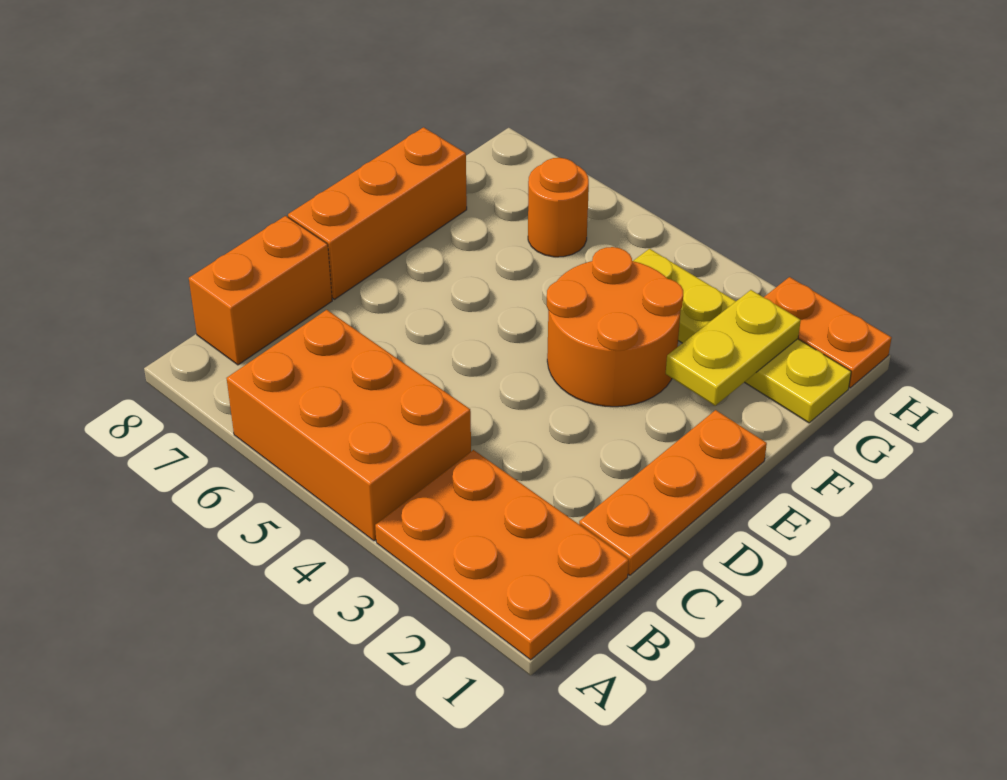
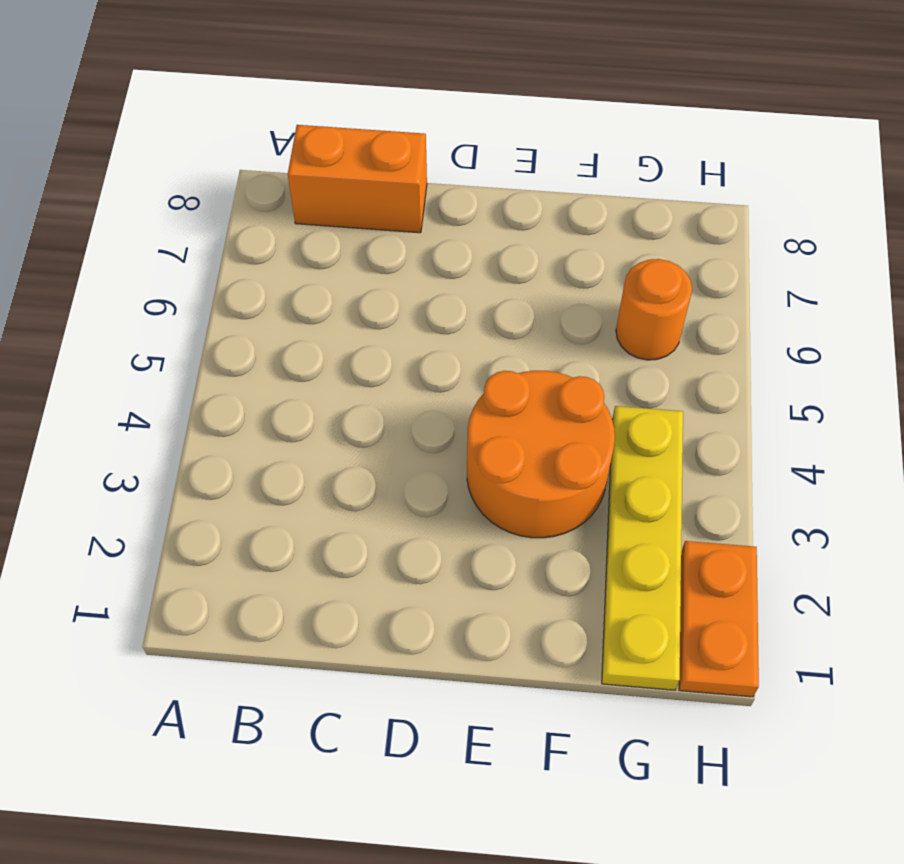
none -> orange 2x3 plate [375,450,629,660]
none -> orange 2x3 brick [227,310,471,541]

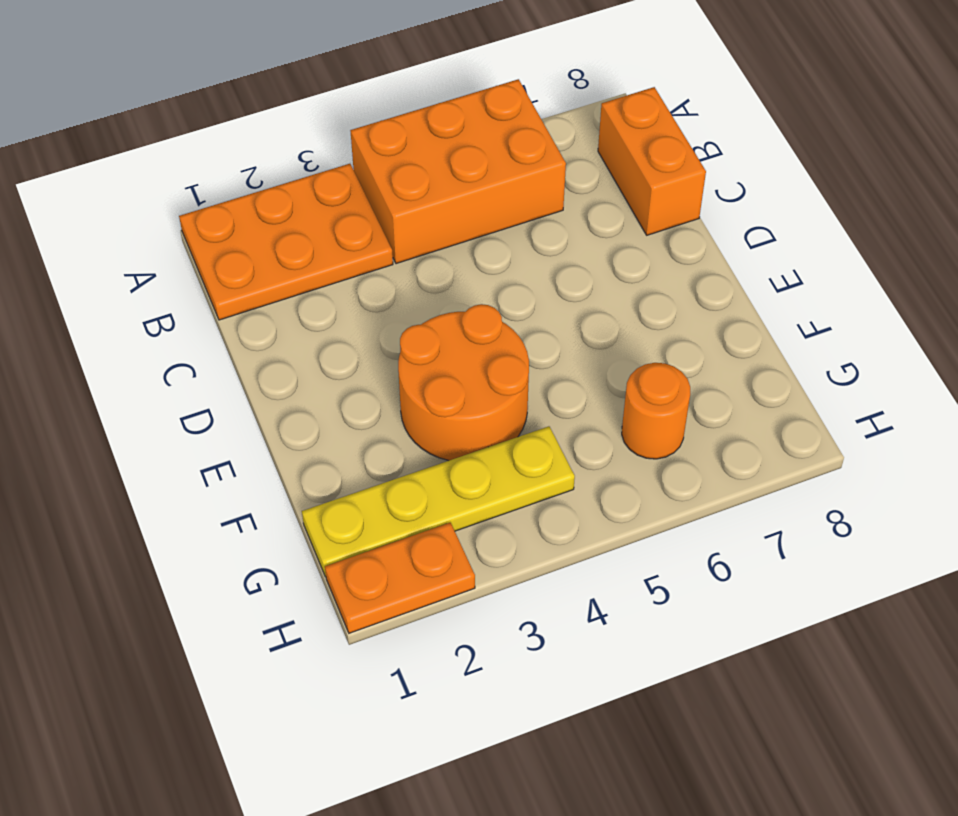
none -> orange 1x3 plate [579,410,767,575]
none -> orange 1x3 brick [288,127,467,299]

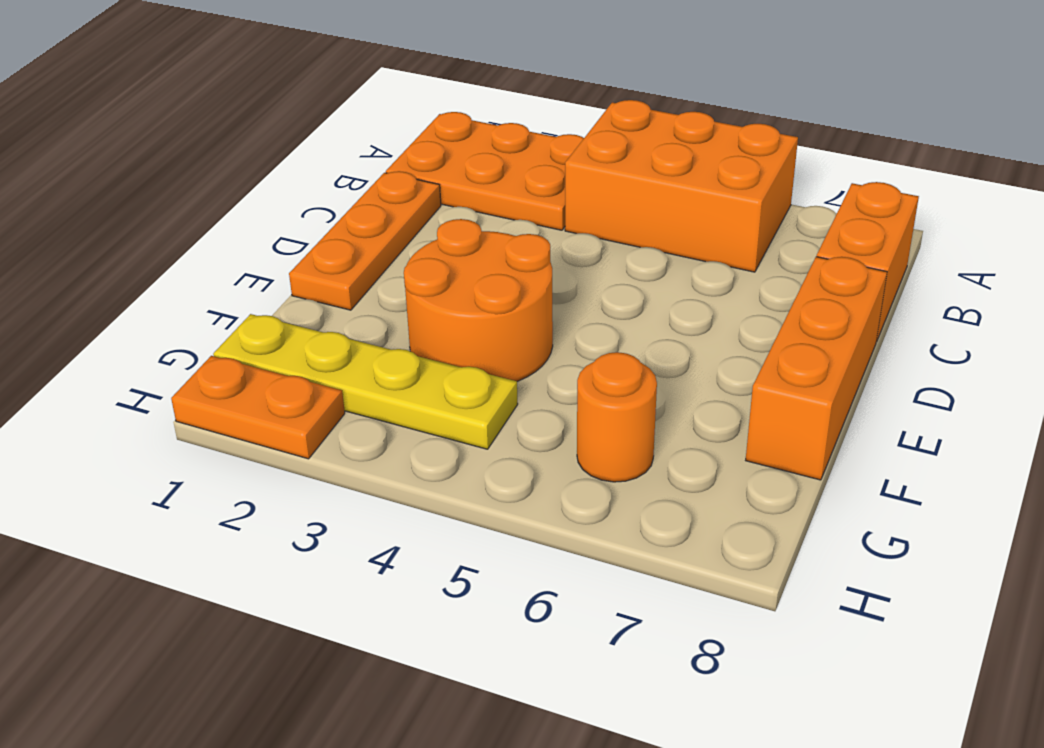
none -> yellow 1x2 plate [666,290,801,406]

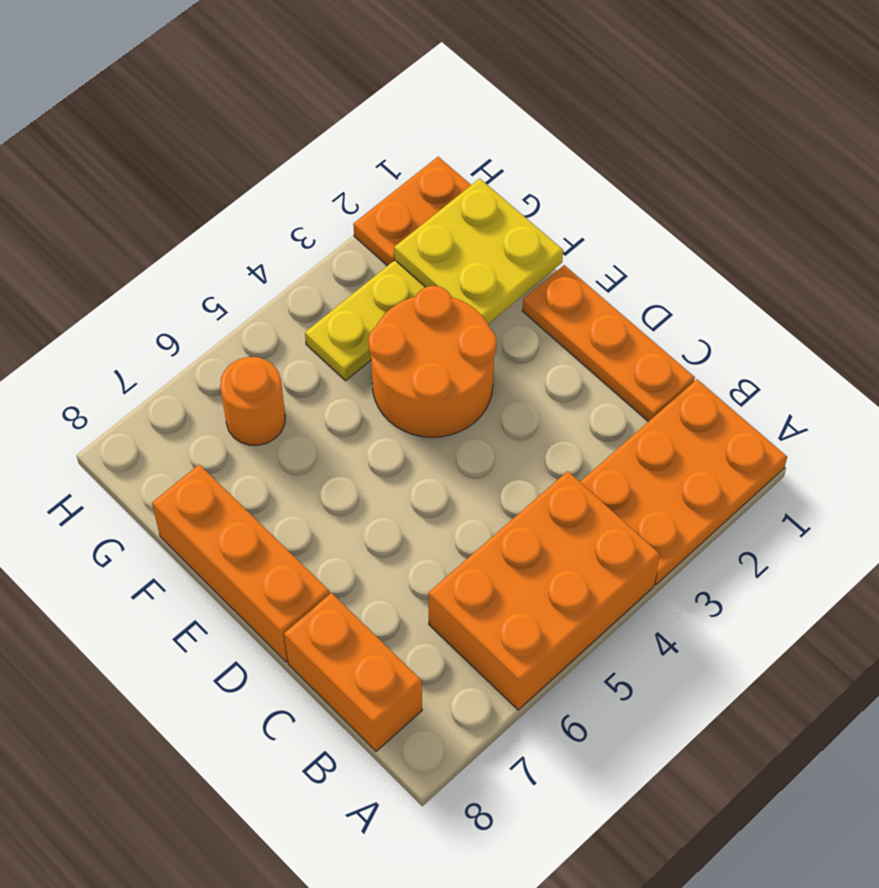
yellow 2x2 plate [394,179,563,324] -> yellow 1x2 plate [666,290,801,406]

